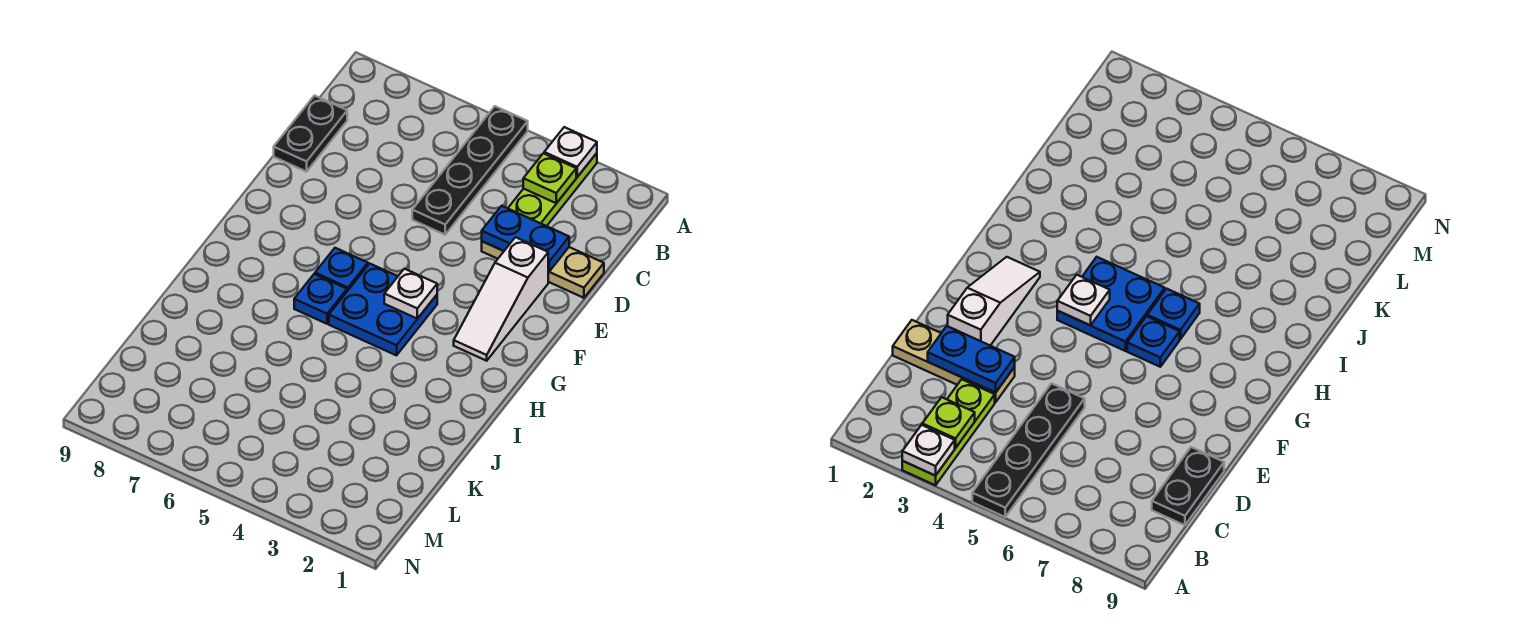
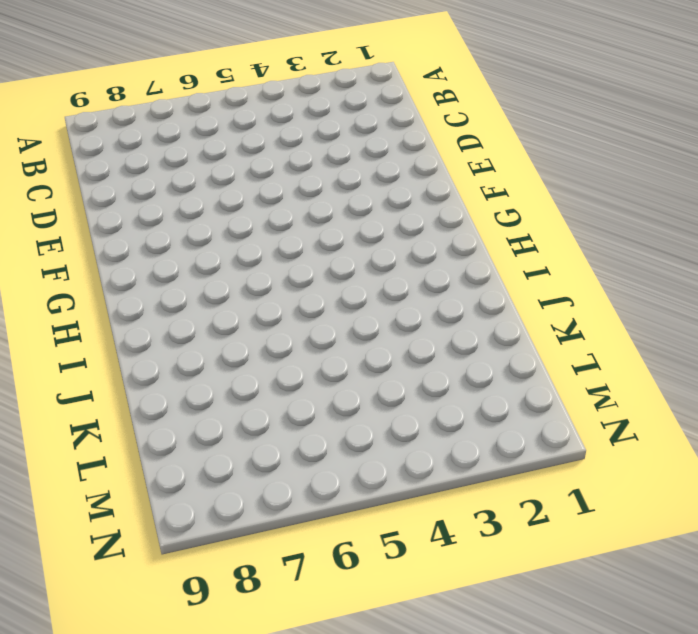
none -> lime 1x3 plate [508,153,597,226]
none -> black 1x4 plate [412,106,528,235]
none -> black 1x2 plate [274,96,347,172]

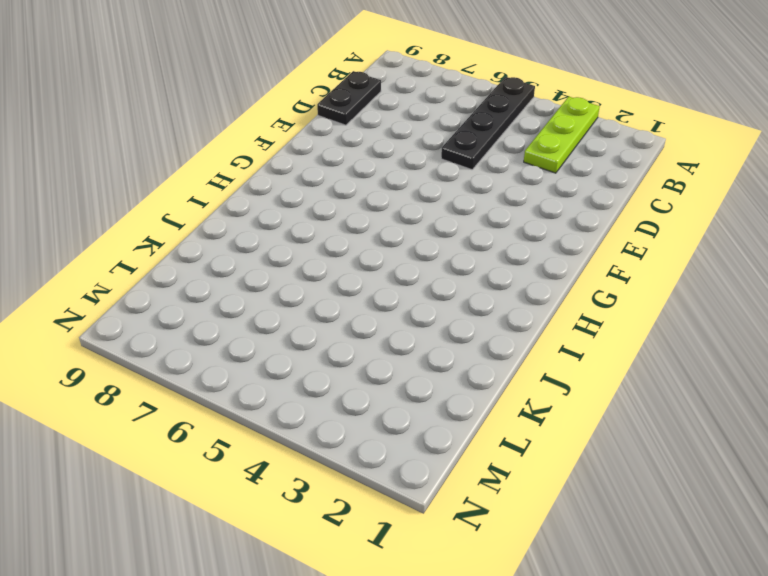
none -> tan 1x3 plate [482,241,604,298]
none -> white 1x3 slope [454,237,549,361]
none -> blue 2x2 plate [329,264,437,355]

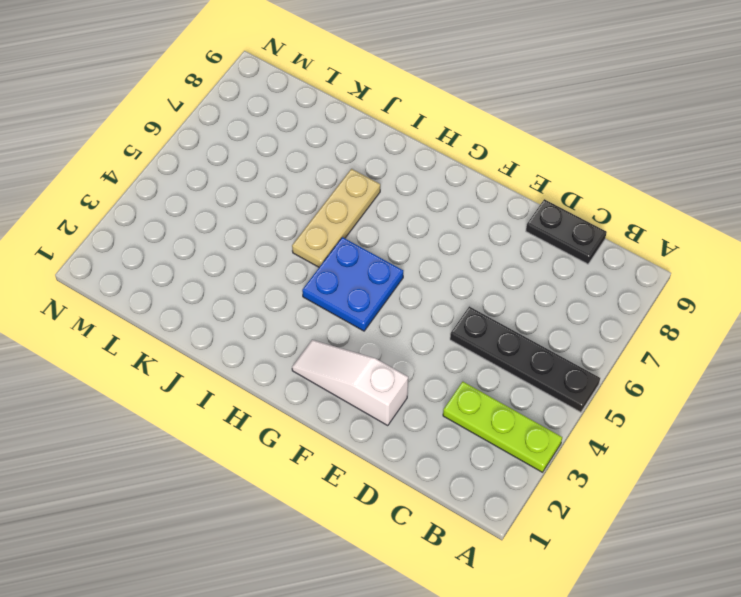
tan 1x3 plate [292,169,380,267] -> tan 1x3 plate moved to [482,241,604,298]
none -> blue 1x1 plate [315,248,368,291]
none -> blue 1x1 plate [294,274,347,324]
none -> white 1x1 plate [544,127,597,177]

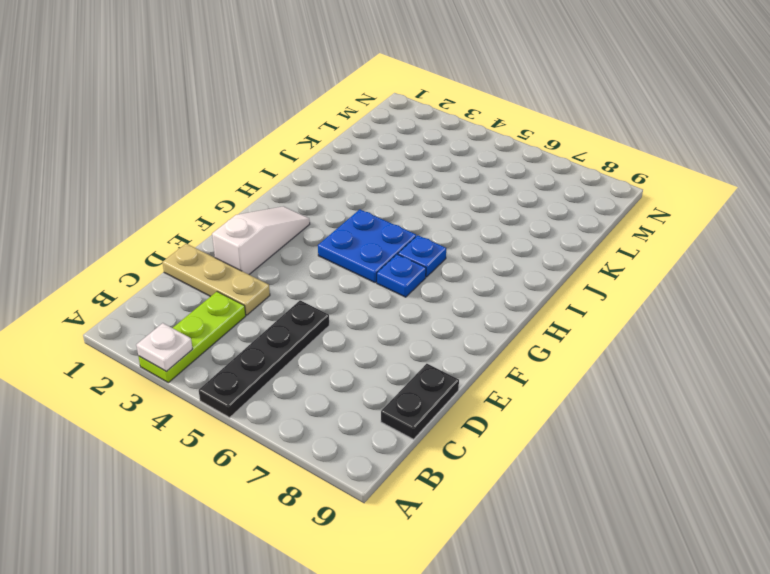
none -> lime 1x1 plate [523,153,576,203]
none -> blue 1x2 plate [482,206,569,271]
none -> white 1x1 plate [384,269,437,319]

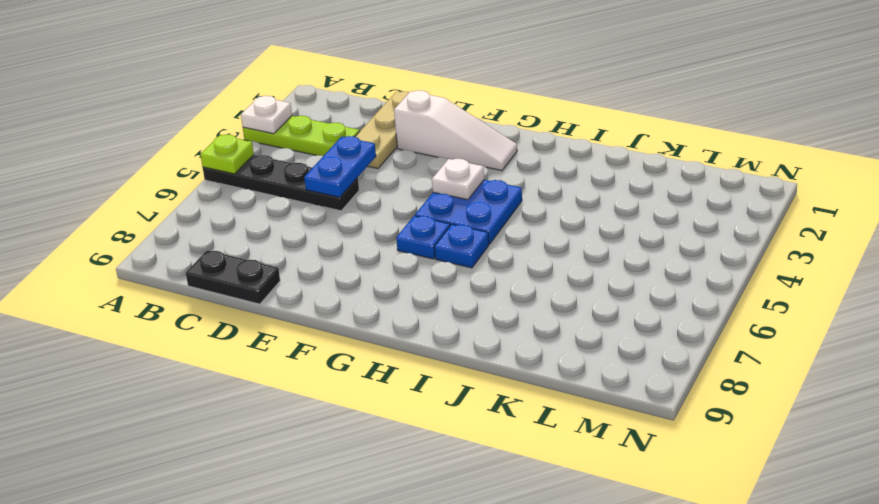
lime 1x1 plate [200,135,254,174] -> lime 1x1 plate moved to [523,153,576,203]
blue 1x2 plate [304,136,376,197] -> blue 1x2 plate moved to [482,206,569,271]

